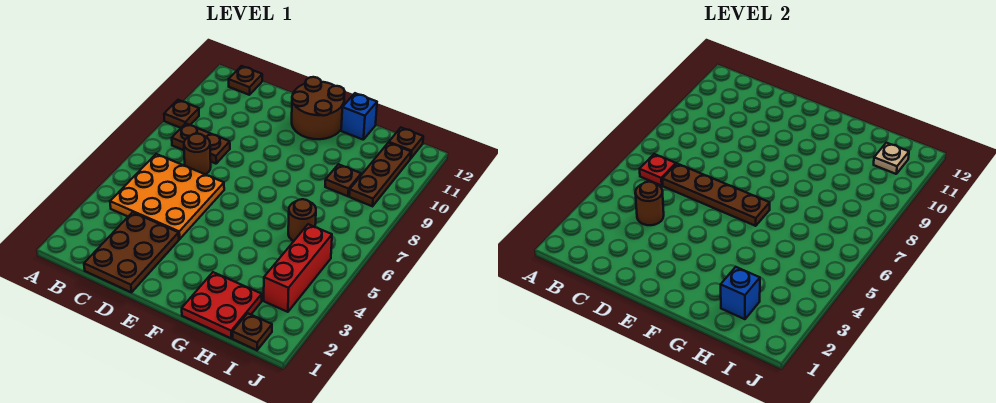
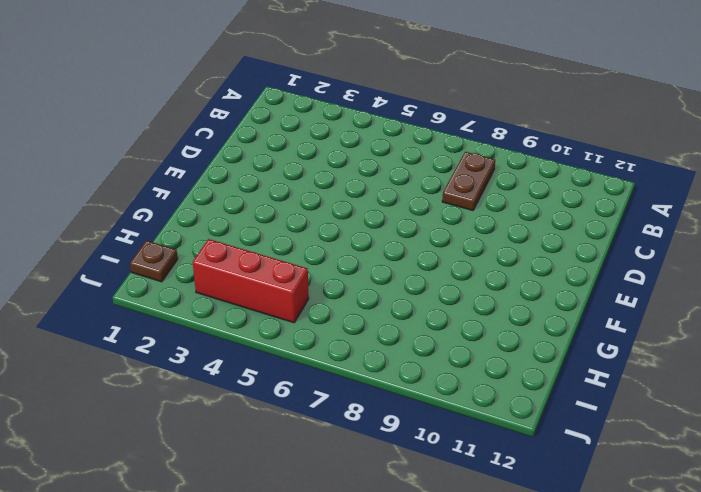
none -> brown 1x1 plate [164,100,199,128]
none -> orange 3x3 plate [110,154,224,239]
none -> brown 1x1 plate [229,66,262,95]

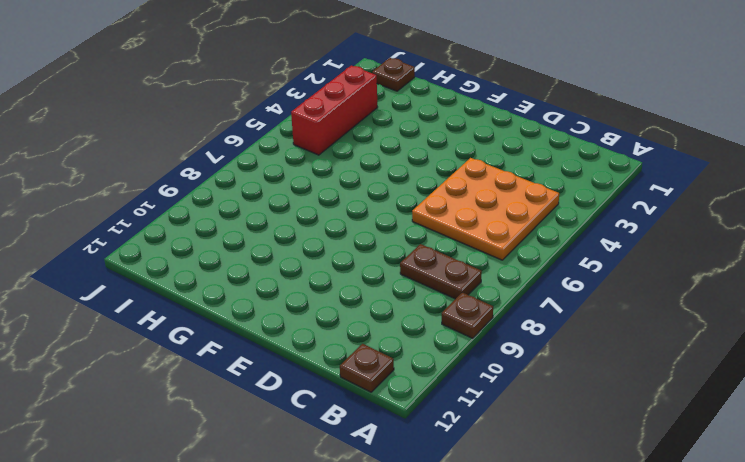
none -> brown 2x3 plate [84,212,179,292]
none -> brown 1x1 round brick [184,134,211,174]
none -> brown 2x2 round brick [292,77,345,139]

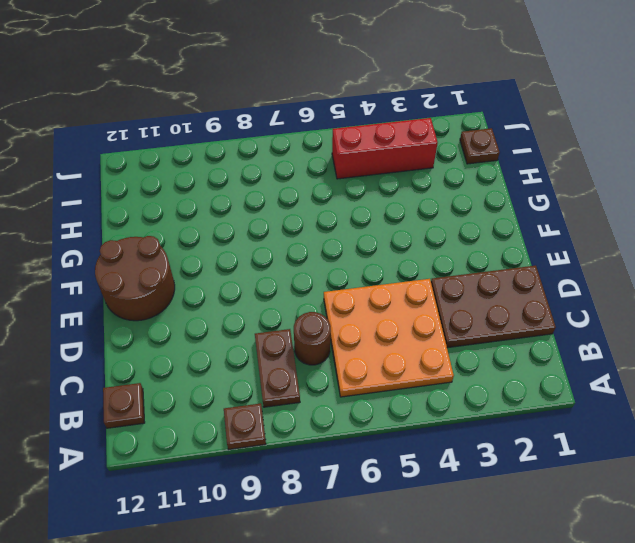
none -> red 2x2 plate [182,272,262,338]
none -> blue 1x1 brick [341,93,377,139]
none -> brown 1x1 round brick [288,199,316,241]

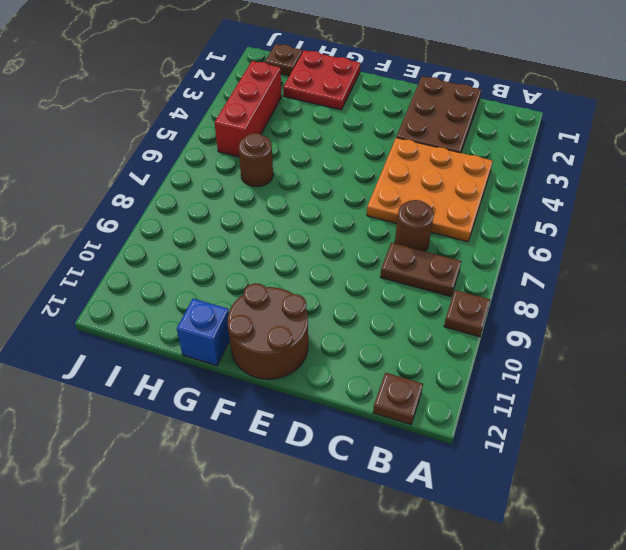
none -> brown 1x1 plate [325,164,361,196]
none -> brown 1x3 plate [349,143,411,206]
none -> brown 1x1 plate [389,128,423,158]

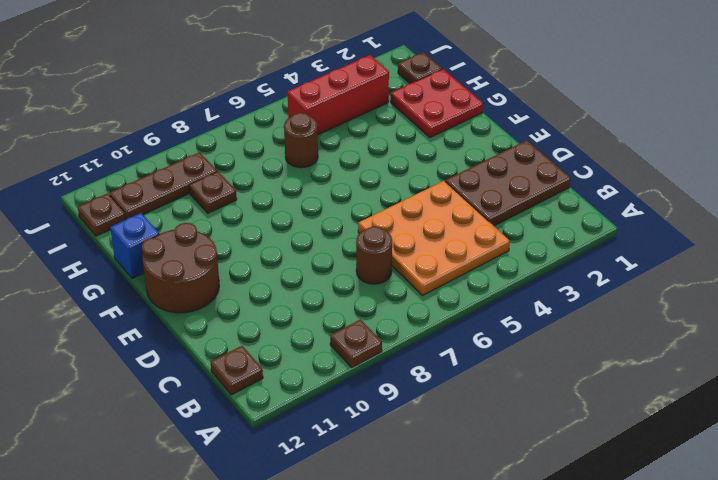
none -> brown 1x2 plate [172,123,230,164]
none -> red 1x1 plate [640,154,676,186]
none -> brown 1x1 round brick [635,182,664,225]

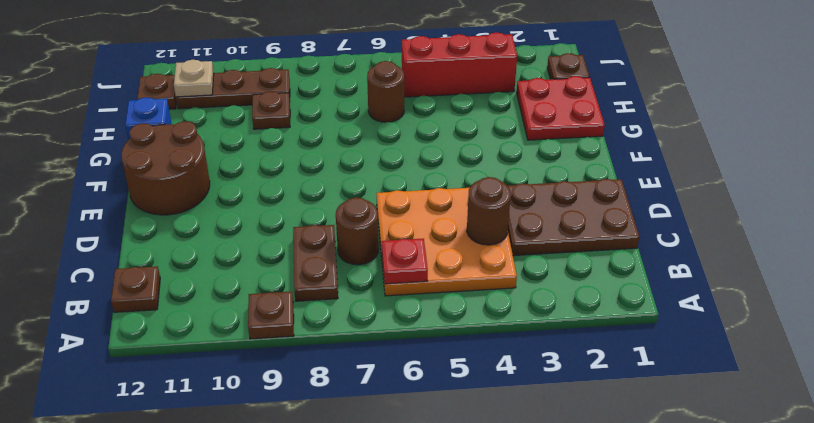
none -> brown 1x4 plate [662,164,770,226]
none -> blue 1x1 brick [721,267,760,319]

